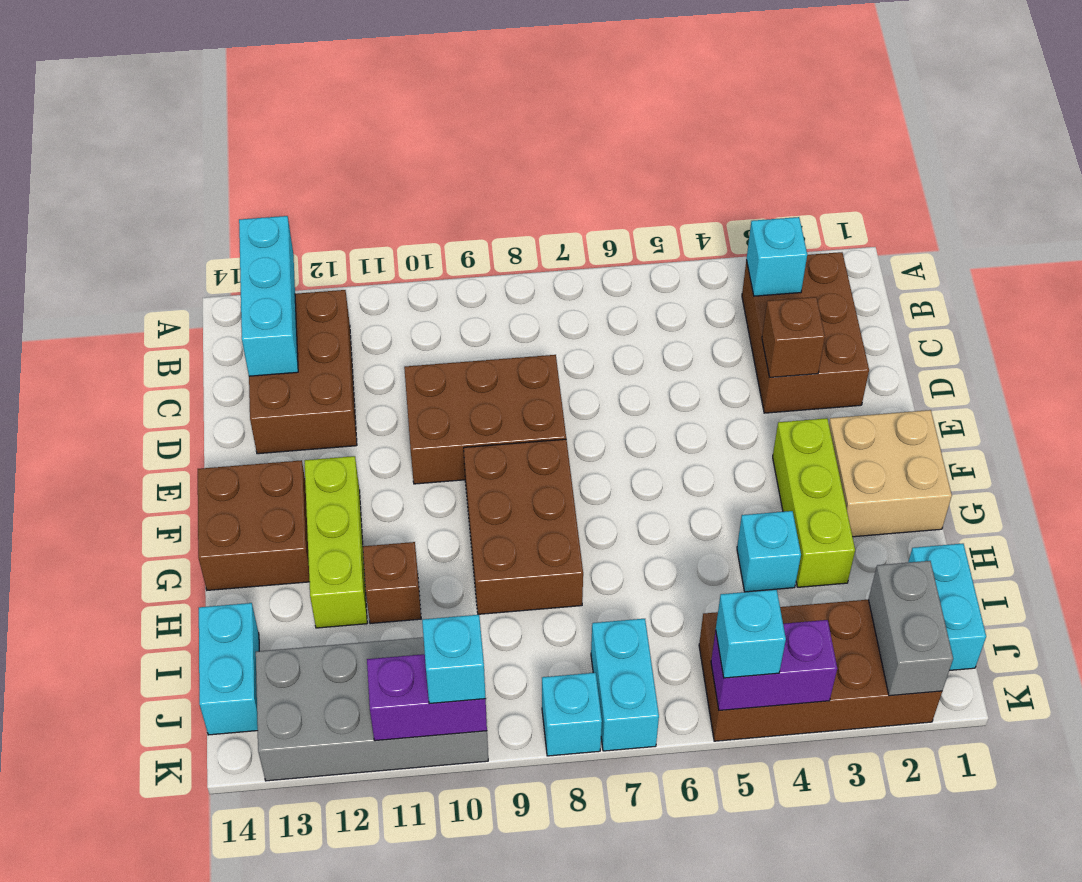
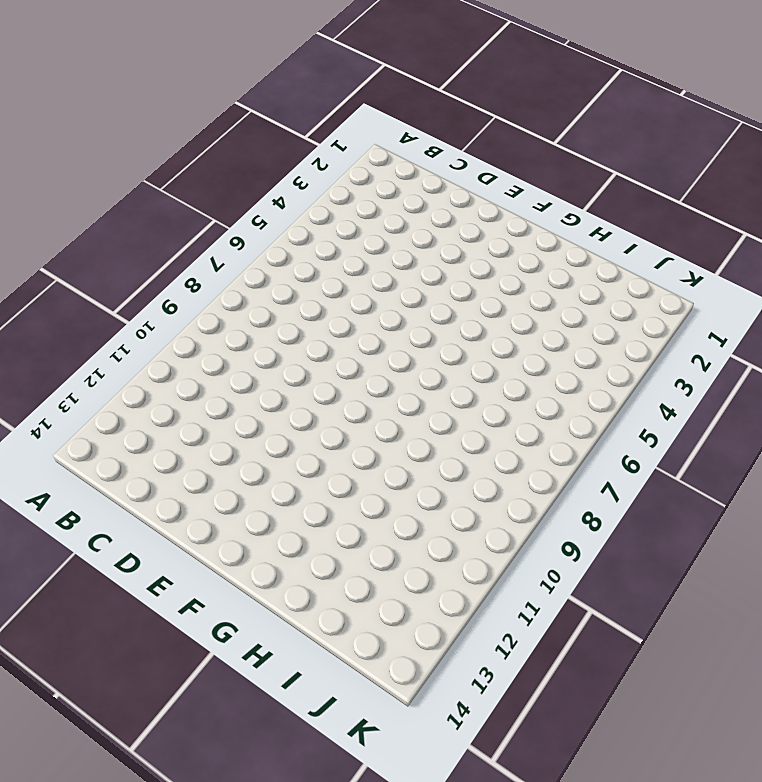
none -> brown 2x3 brick [742,252,869,413]
none -> brown 2x3 brick [249,290,357,454]
none -> brown 2x3 brick [404,355,566,484]

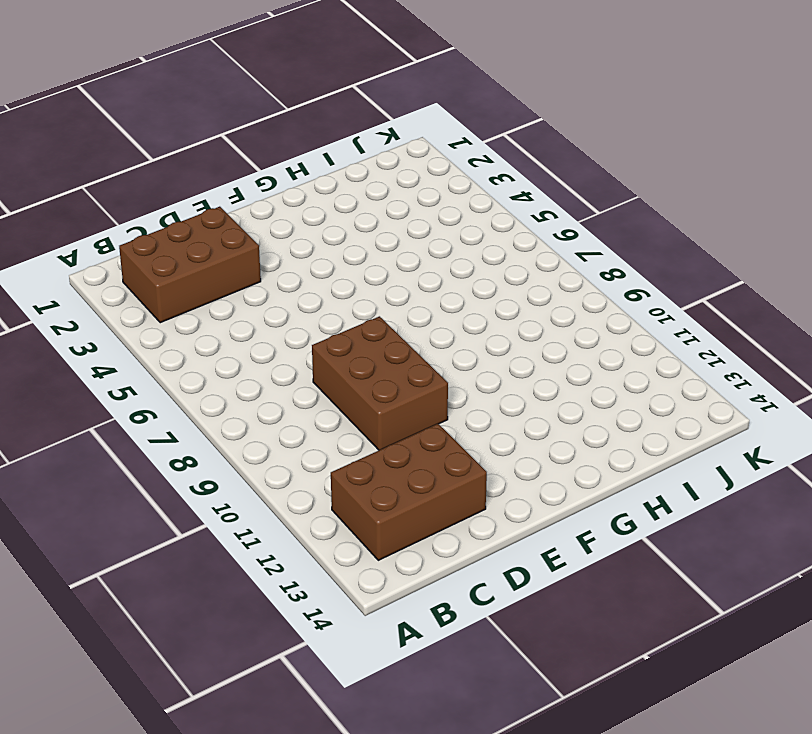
none -> tan 2x2 brick [829,410,952,537]
none -> lime 1x3 brick [773,418,855,587]
none -> brown 2x3 brick [464,439,583,614]

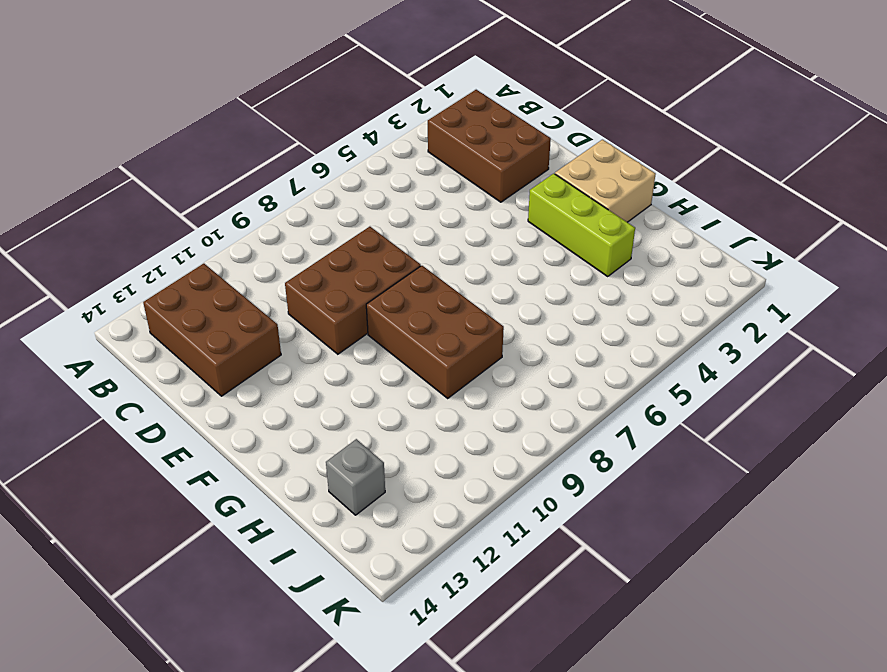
grey 1x1 brick [326,439,385,515] -> none
none -> lime 1x3 brick [305,456,367,628]
none -> brown 2x2 brick [198,460,309,590]
none -> cyan 1x1 brick [737,511,801,592]

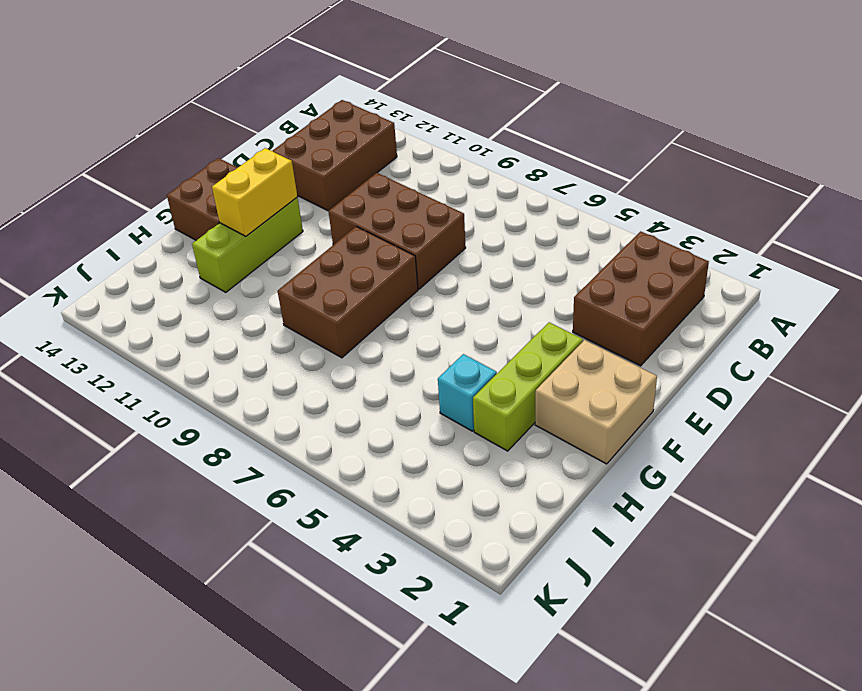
yellow 1x2 brick [212,148,297,236] -> none
none -> brown 1x1 brick [363,542,421,624]
none -> cyan 1x2 brick [908,544,986,670]
none -> cyan 1x2 brick [199,603,259,735]

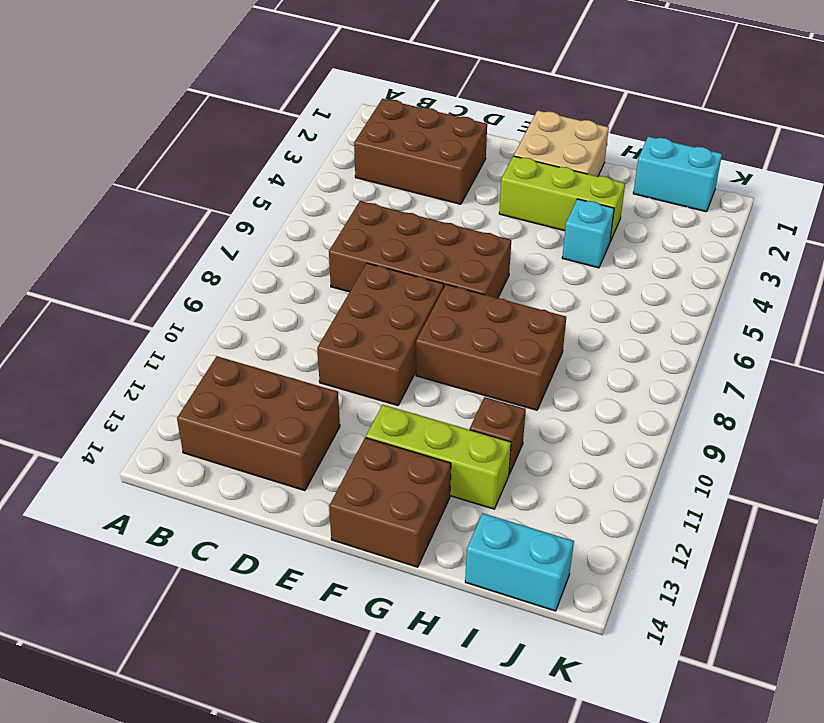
brown 2x4 brick [329,201,511,298] -> brown 2x4 brick turned to [699,600,942,741]
none -> cyan 1x2 brick [591,619,659,751]
none -> grey 2x4 brick [256,637,488,781]
none -> cyan 1x1 brick [542,673,602,756]

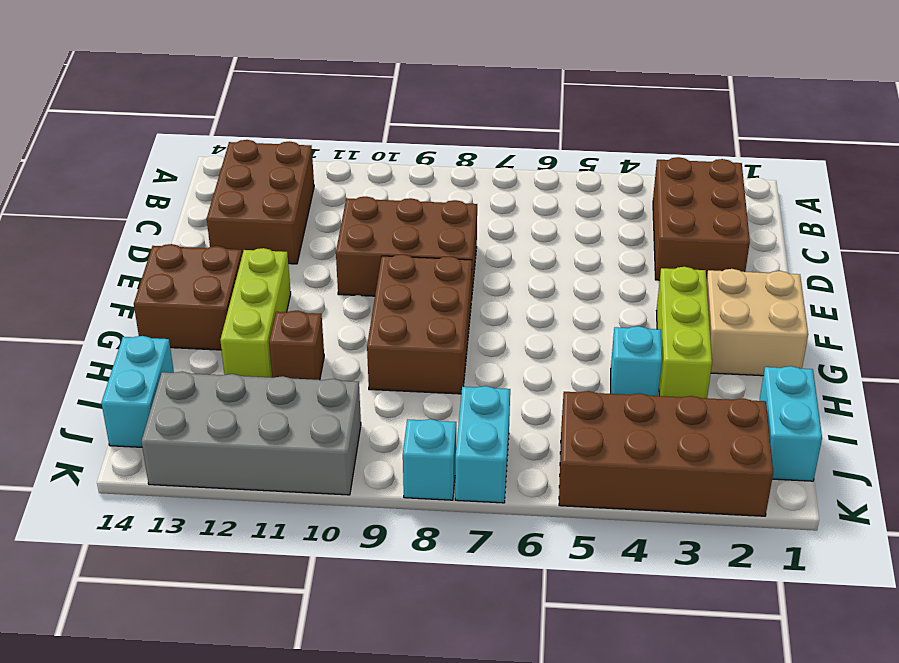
none -> cyan 1x3 brick [239,216,298,376]
none -> cyan 1x1 brick [747,217,807,296]
none -> brown 1x1 brick [762,297,825,377]

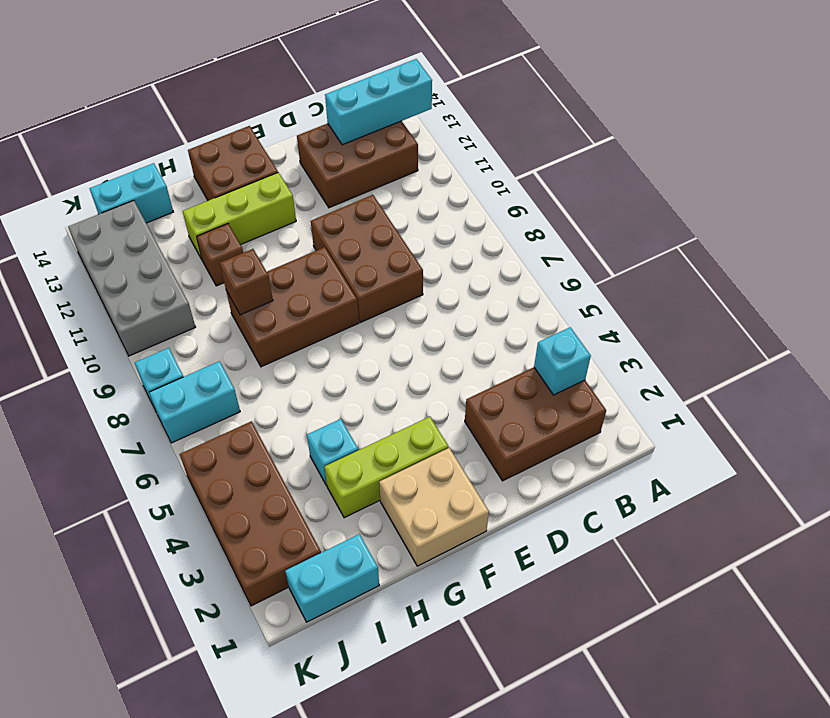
brown 1x1 brick [220,249,273,315] -> brown 1x1 brick moved to [762,297,825,377]
none -> grey 1x2 brick [868,561,953,696]
none -> purple 1x2 brick [711,620,837,710]
none -> purple 1x2 brick [367,654,487,741]

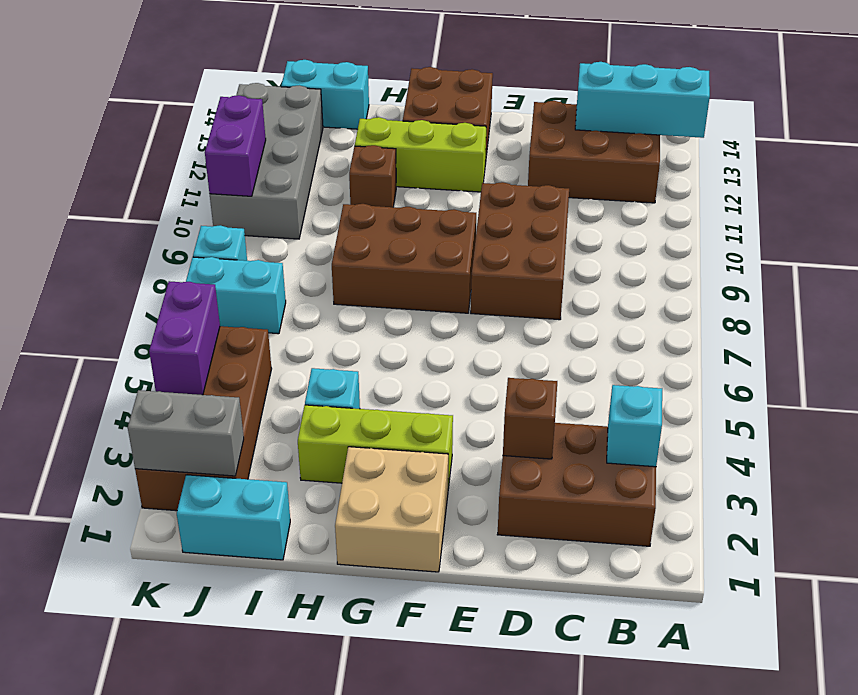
none -> cyan 1x1 brick [716,590,786,678]
none -> cyan 1x1 brick [422,615,486,704]

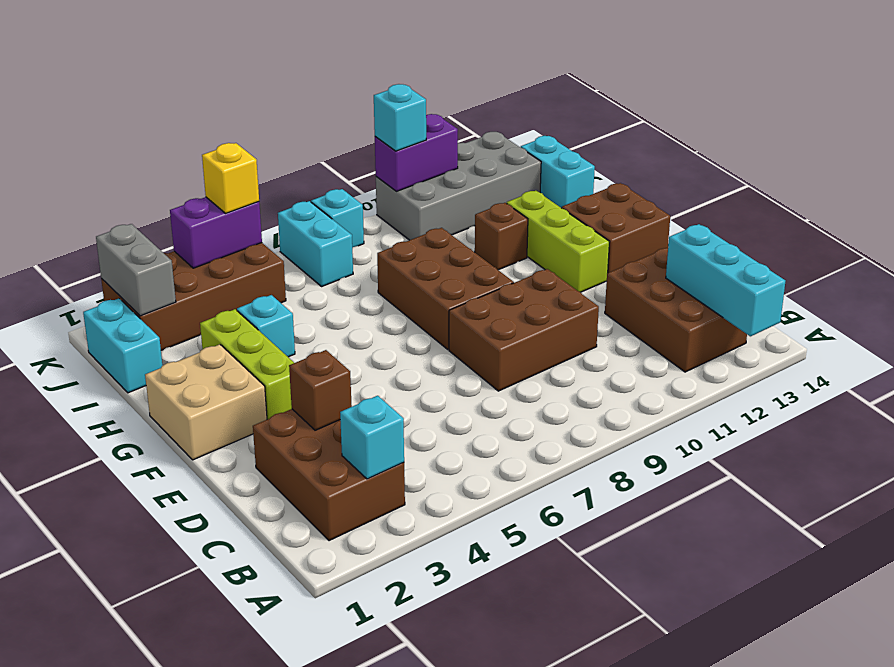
yellow 1x1 brick [202,143,259,213] -> cyan 1x1 brick [716,590,786,678]

